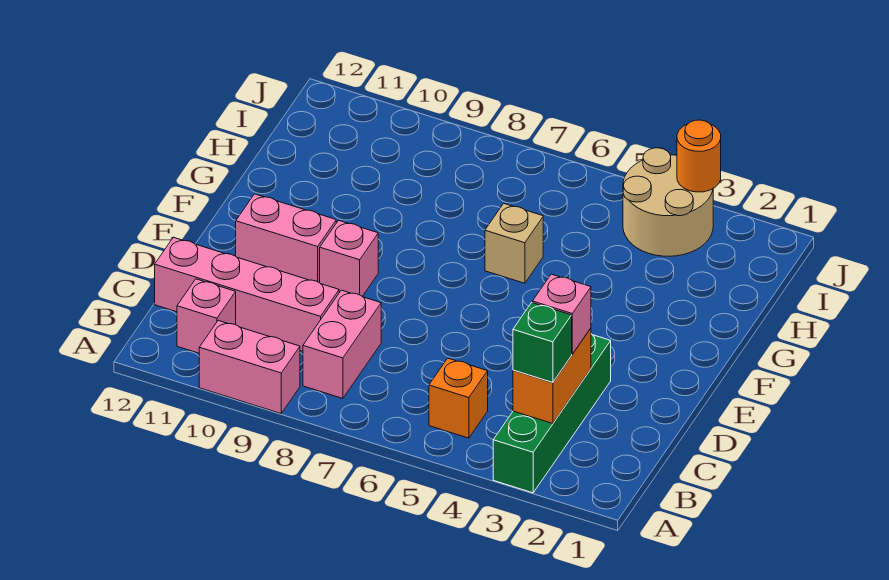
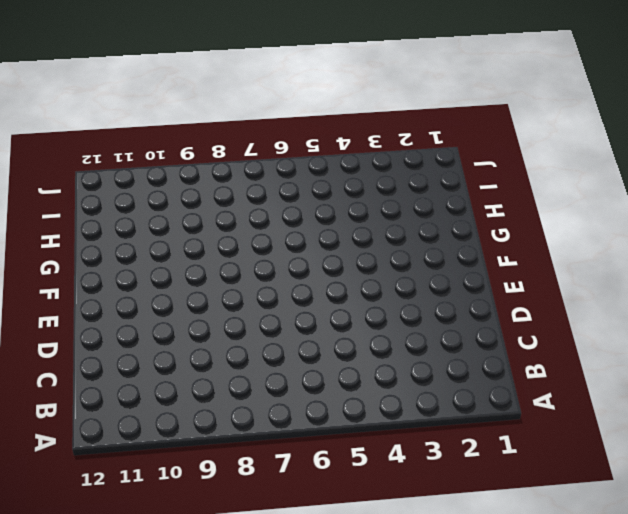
none -> green 1x4 brick [493,334,611,493]
none -> pink 1x2 brick [199,320,300,413]
none -> orange 1x1 brick [429,358,488,438]

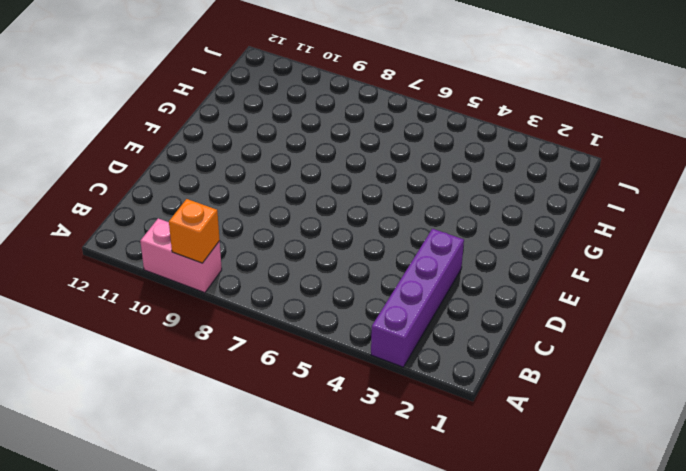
purple 1x4 brick [371,229,464,367] -> green 1x4 brick [493,334,611,493]
orange 1x1 brick [169,199,220,263] -> orange 1x1 brick moved to [429,358,488,438]
none -> pink 1x2 brick [303,290,381,399]
none -> pink 1x1 brick [177,279,236,353]
none -> pink 1x4 brick [155,237,339,351]

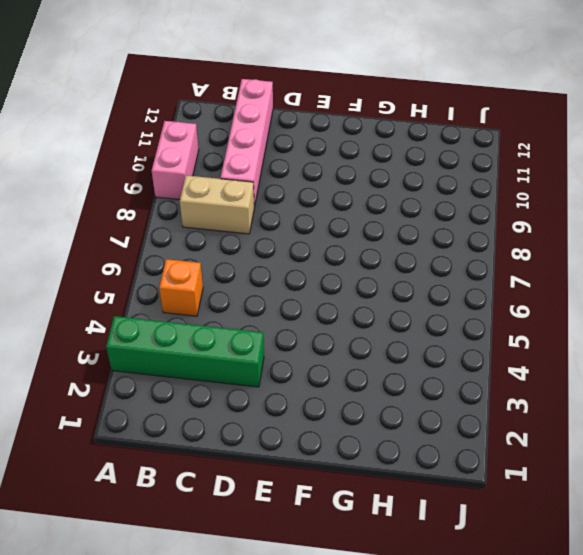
tan 1x2 brick [180,175,254,234] -> pink 1x2 brick [303,290,381,399]
none -> pink 1x1 brick [177,279,236,353]
none -> pink 1x1 brick [320,220,378,296]
none -> pink 1x2 brick [236,194,336,283]

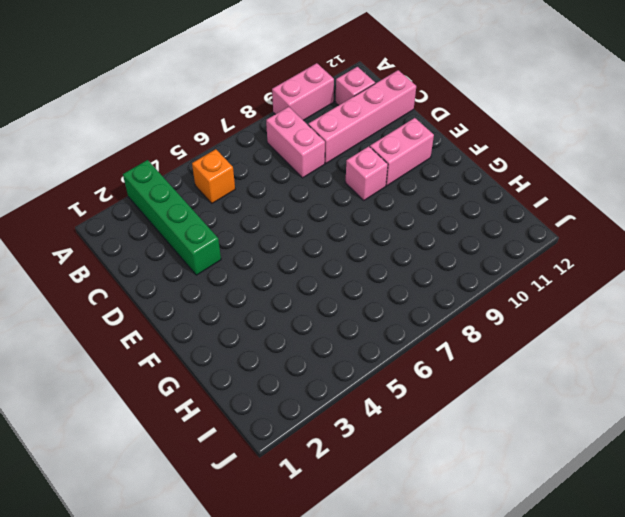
none -> tan 1x1 brick [485,203,543,283]
none -> tan 2x2 round brick [623,148,713,256]
none -> orange 1x2 brick [513,328,591,424]

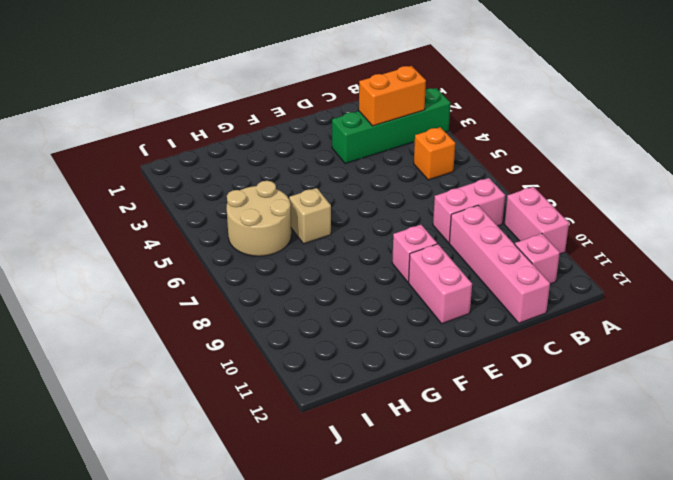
tan 2x2 round brick [227,181,291,256] -> tan 2x2 round brick moved to [623,148,713,256]
none -> orange 1x1 round brick [677,120,721,192]
none -> green 1x1 brick [513,303,572,383]
none -> pink 1x1 brick [532,274,591,354]

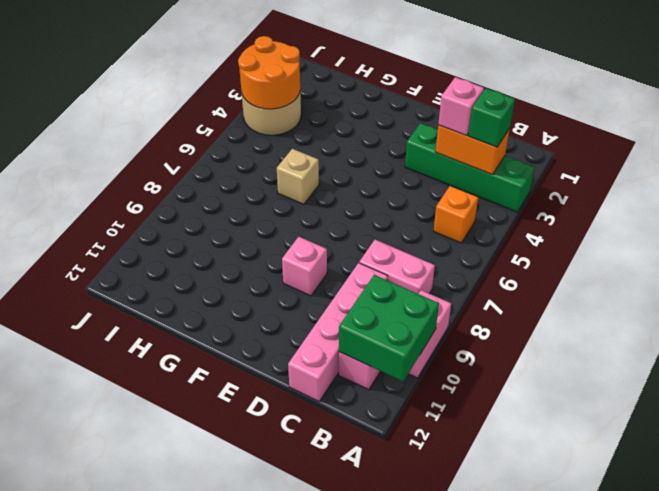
green 2x2 brick [339,275,439,381] -> none
orange 2x2 round brick [238,36,300,109] -> orange 1x1 round brick [677,120,721,192]
none -> pink 1x2 brick [236,194,336,283]

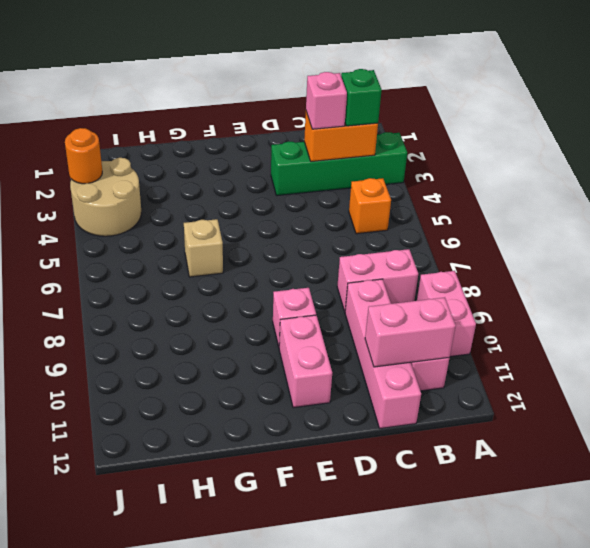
pink 1x2 brick [365,297,456,367] -> none

